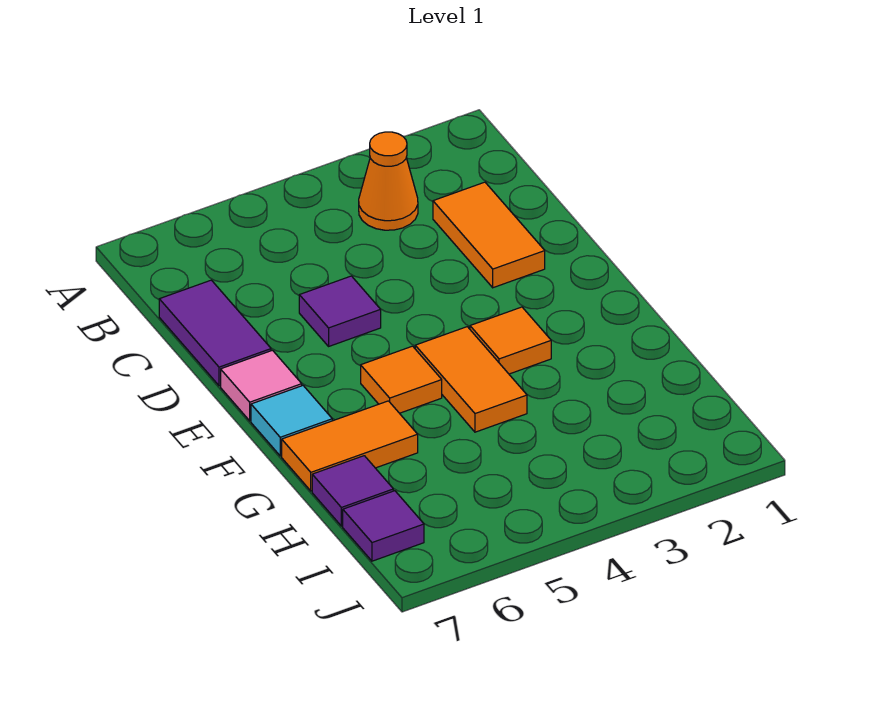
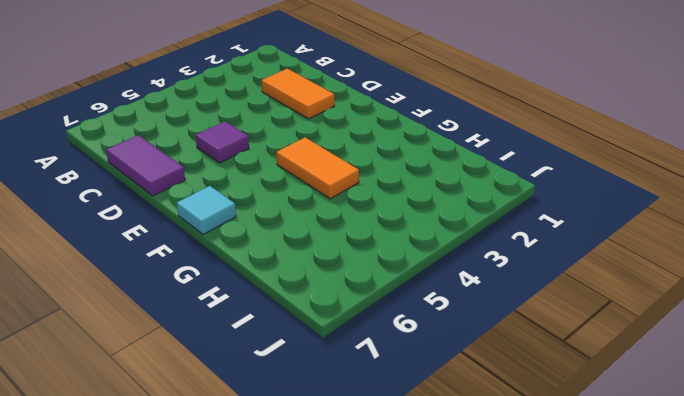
none -> orange 1x1 cone [359,132,418,230]
none -> pink 1x1 tile [221,350,302,421]
none -> orange 1x1 tile [470,307,551,374]

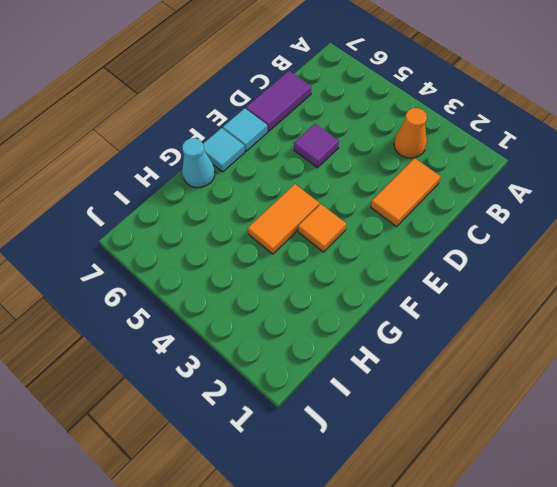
cyan 1x1 tile [223,108,268,151] -> pink 1x1 tile [221,350,302,421]
cyan 1x1 cone [182,138,215,188] -> orange 1x2 tile [282,401,418,491]
none -> orange 1x1 tile [361,346,442,413]
none -> purple 1x1 tile [312,456,393,526]
none -> purple 1x1 tile [343,491,424,561]

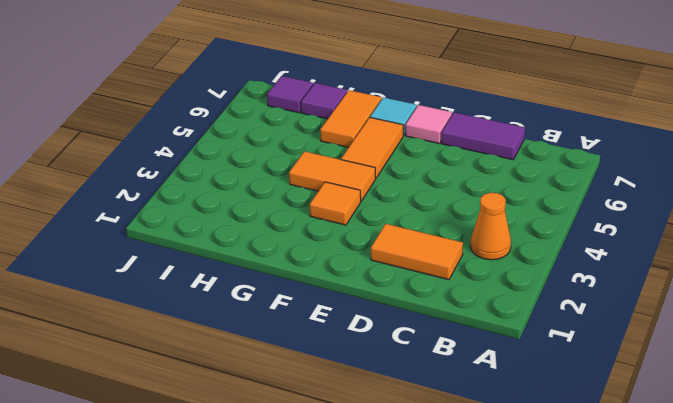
orange 1x2 tile [341,117,403,179] -> orange 1x1 tile [361,346,442,413]
none -> purple 1x1 tile [299,276,381,346]

